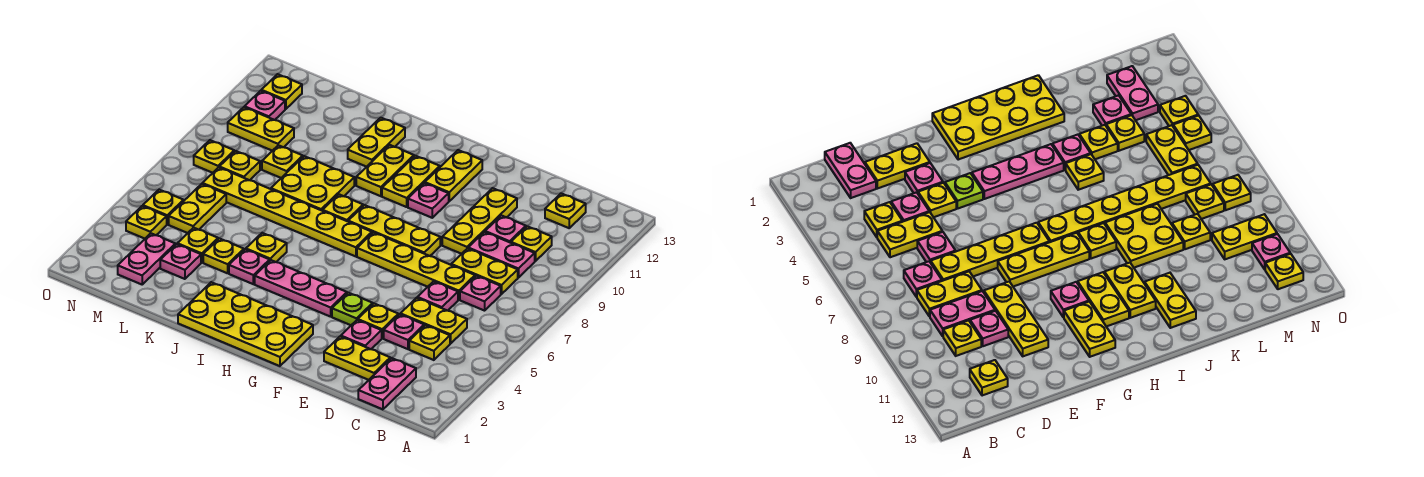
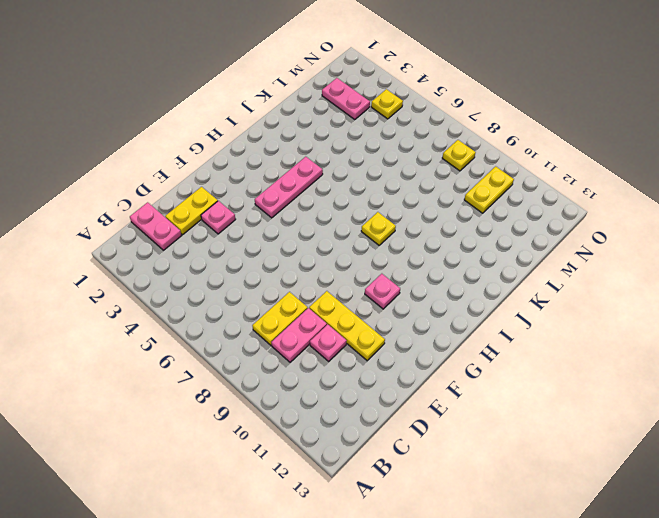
none -> yellow 1x1 plate [409,325,450,360]
none -> yellow 1x2 plate [400,298,467,343]
none -> pink 1x1 plate [460,276,501,311]
none -> yellow 1x1 plate [511,226,552,261]

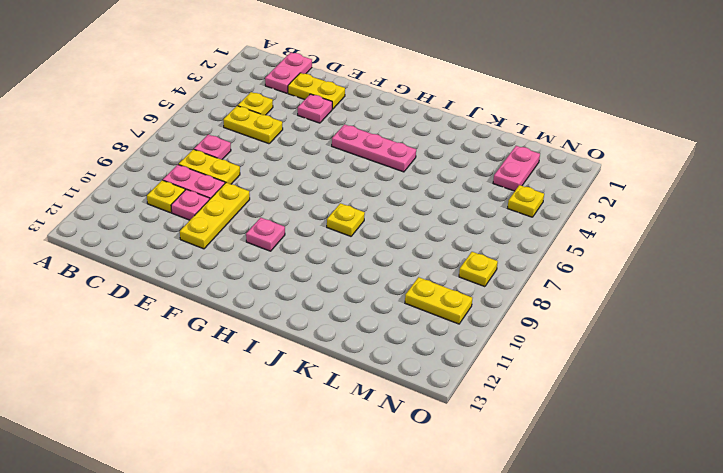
none -> yellow 1x1 plate [545,193,586,228]
none -> pink 1x1 plate [384,314,424,349]
none -> pink 1x1 plate [417,281,458,311]
none -> yellow 1x4 plate [357,232,475,300]

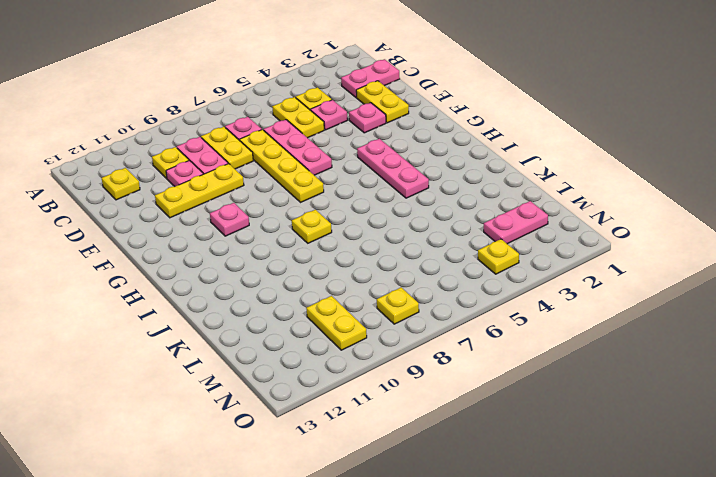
pink 1x3 plate [264,120,332,175] -> pink 1x1 plate [417,281,458,311]
none -> yellow 1x1 plate [358,304,398,338]
none -> lime 1x1 plate [332,293,373,325]
none -> yellow 1x3 plate [348,205,440,256]
none -> yellow 2x4 plate [178,282,313,366]

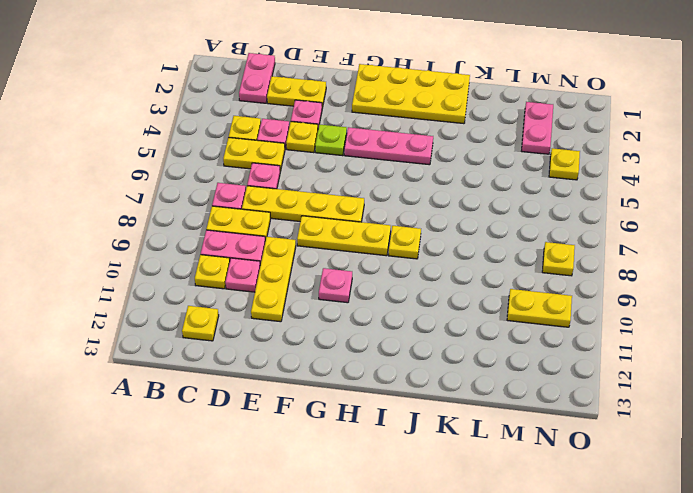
none -> yellow 1x2 plate [425,150,482,201]
none -> yellow 1x6 plate [202,167,372,256]
none -> yellow 1x2 plate [382,156,440,207]
none -> yellow 1x2 plate [356,145,414,196]

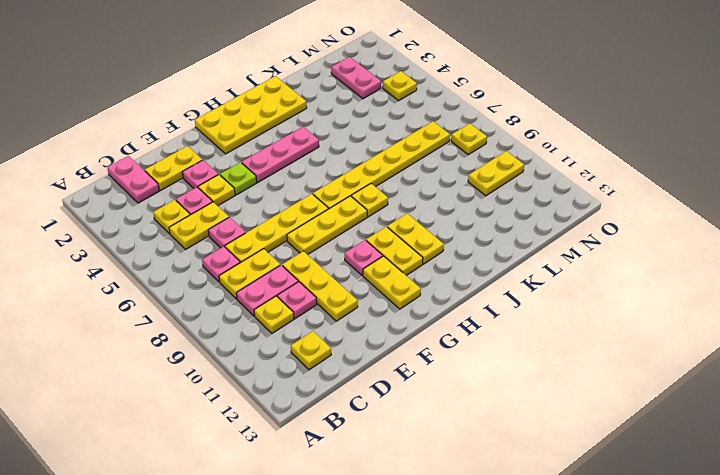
none -> pink 1x1 plate [229,249,270,284]
none -> yellow 1x1 plate [246,233,287,262]
none -> yellow 2x2 plate [271,156,354,211]
none -> yellow 1x2 plate [348,118,405,167]

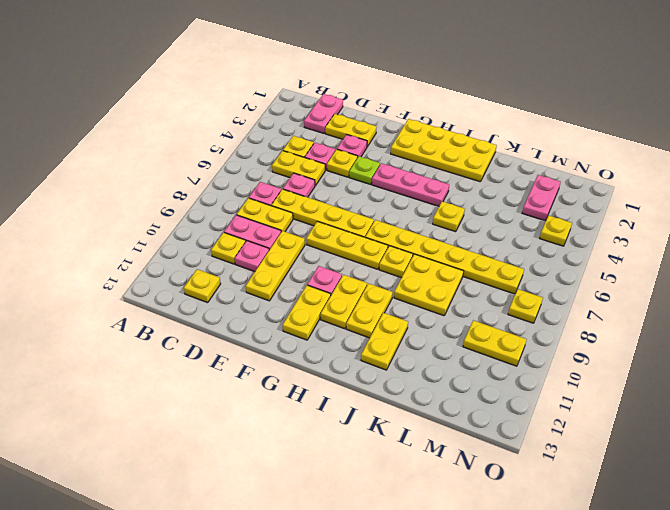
none -> pink 1x1 plate [229,249,270,284]
none -> yellow 1x1 plate [203,238,244,273]
none -> pink 1x1 plate [160,244,201,279]
none -> yellow 1x1 plate [177,228,218,263]

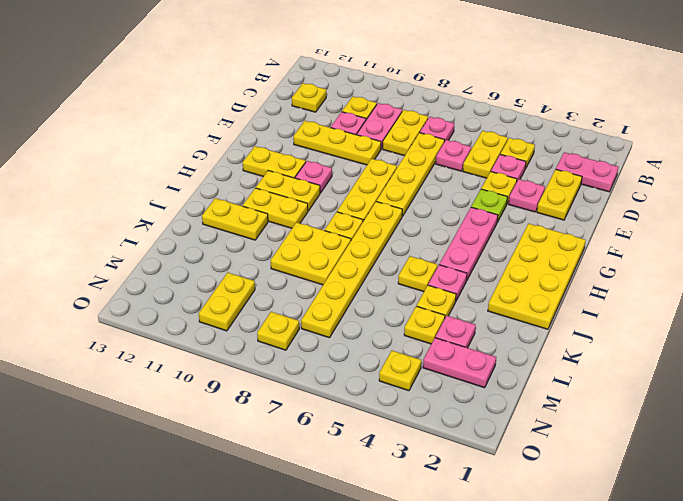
none -> yellow 1x1 plate [262,145,303,178]
none -> yellow 1x2 plate [169,184,226,233]
none -> yellow 1x1 plate [219,151,260,180]
none -> yellow 1x1 plate [143,190,183,224]

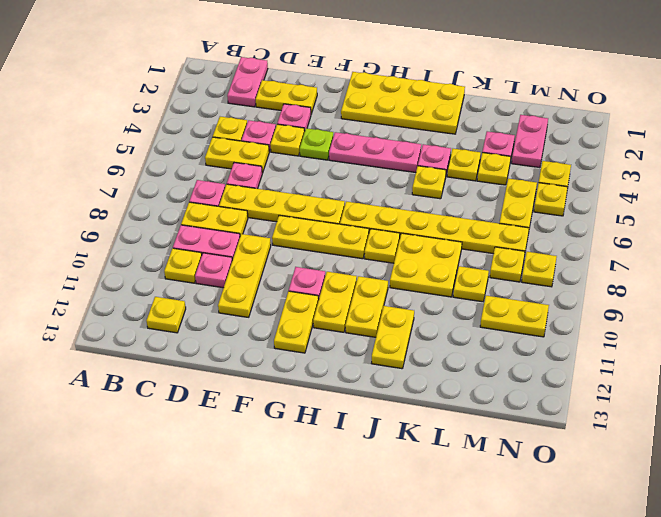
none -> pink 1x1 plate [244,91,285,120]
none -> yellow 1x1 plate [261,74,302,109]

